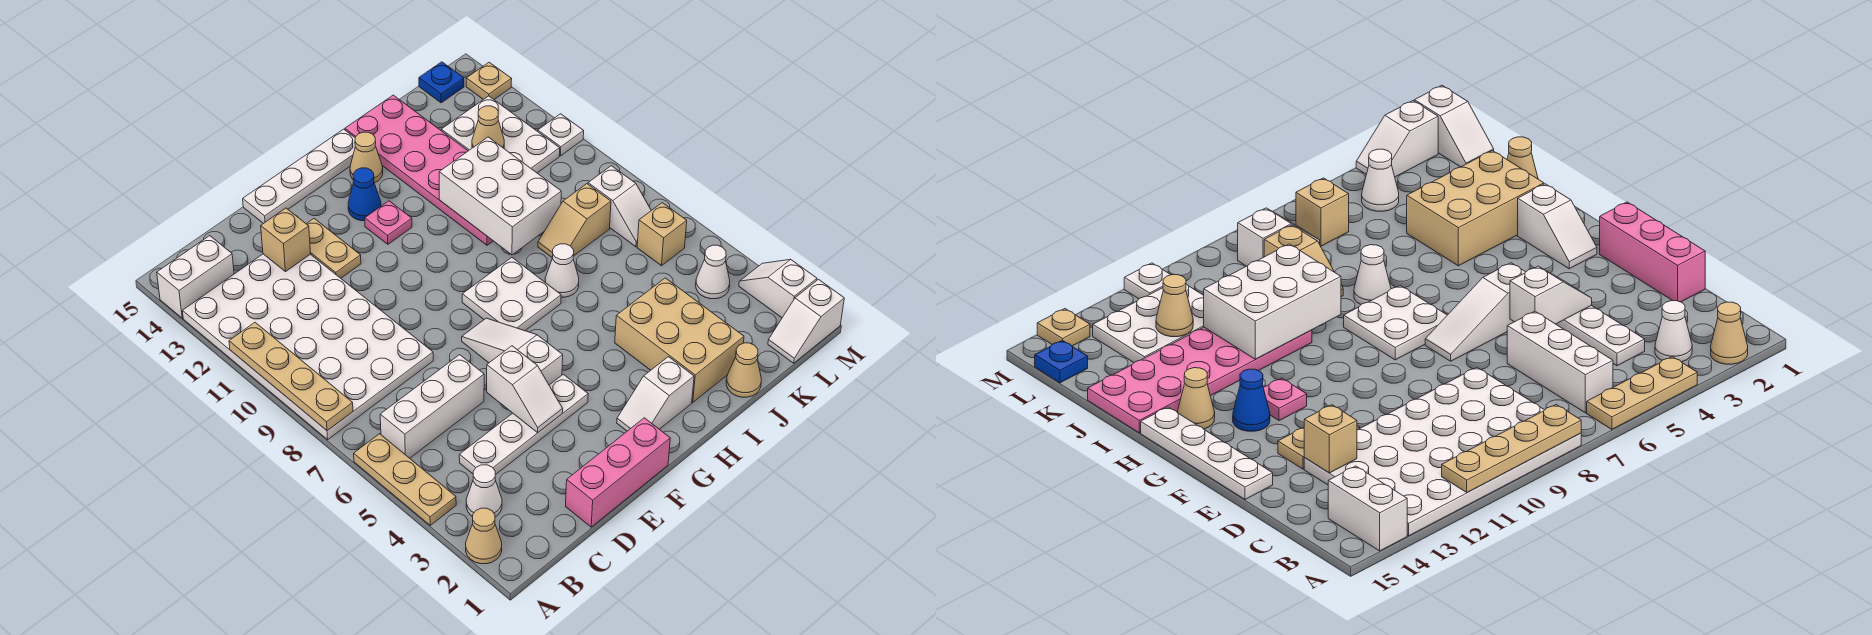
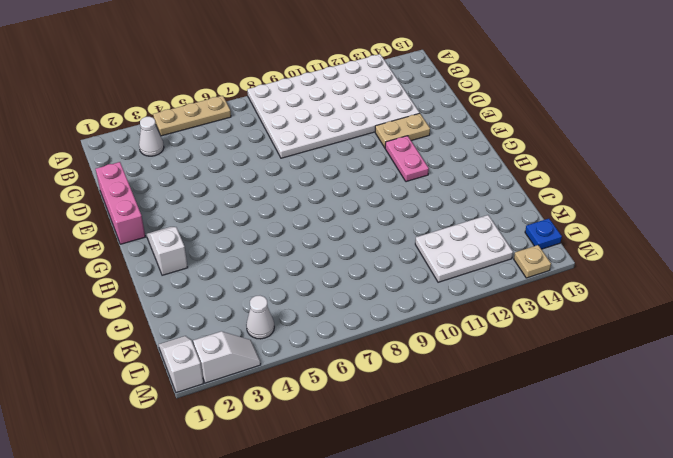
pink 1x2 plate [385,136,429,182] -> pink 1x1 plate [365,201,412,244]
none -> tan 1x1 cone [466,508,502,564]
none -> white 1x2 brick [157,236,234,318]
none -> white 1x3 brick [380,355,484,458]
none -> white 1x4 plate [459,374,588,475]

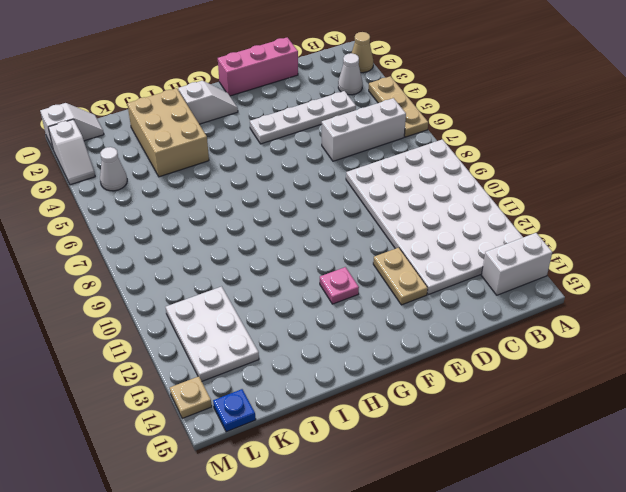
none -> white 1x4 plate [243,129,355,224]
none -> white 1x3 slope [462,318,563,385]
none -> white 2x2 plate [462,258,561,331]
none -> blue 1x1 cone [348,168,381,221]

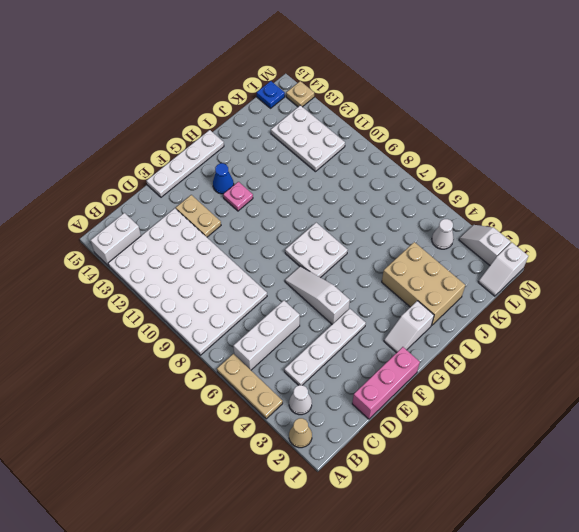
none -> tan 1x1 cone [350,132,383,183]
none -> white 1x1 cone [545,244,579,297]
none -> pink 2x6 plate [345,95,493,245]
none -> tan 1x1 cone [726,343,761,397]

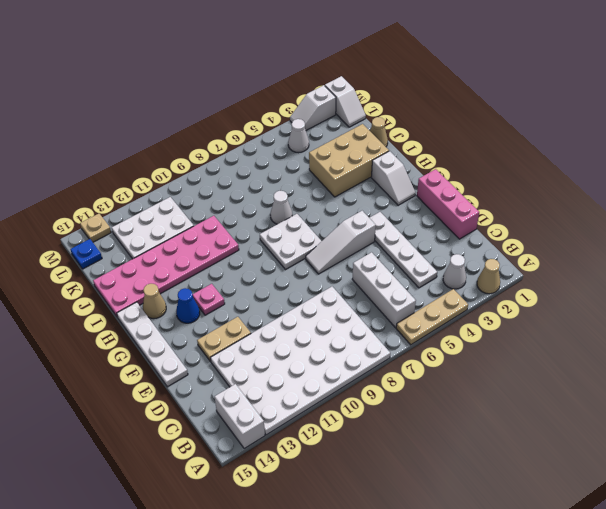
none -> tan 1x2 slope [538,184,611,258]
none -> tan 1x1 brick [637,203,687,266]
none -> white 1x2 slope [588,166,651,247]
none -> white 1x1 plate [538,114,584,156]

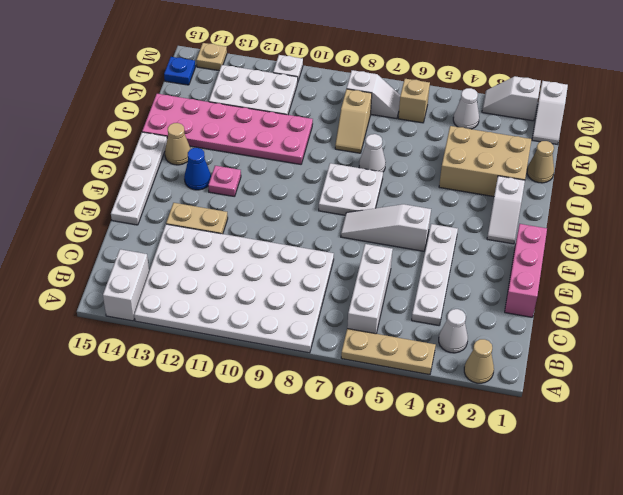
none -> tan 1x4 plate [229,323,353,431]
none -> tan 1x1 brick [261,208,311,272]
none -> white 1x2 slope [487,346,563,433]
none -> white 2x3 brick [439,137,561,255]

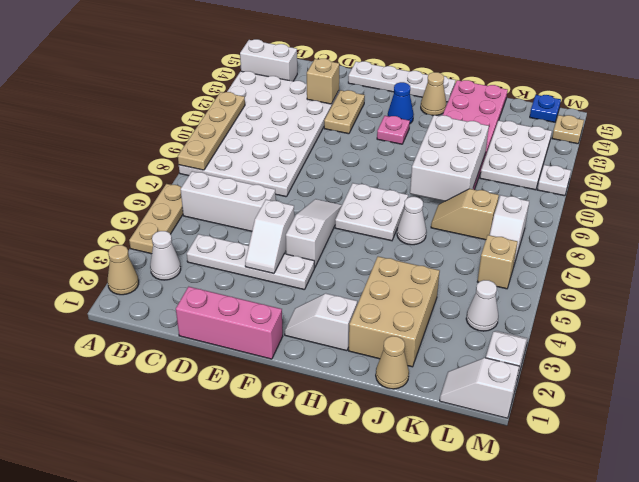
none -> tan 1x1 cone [472,106,504,148]

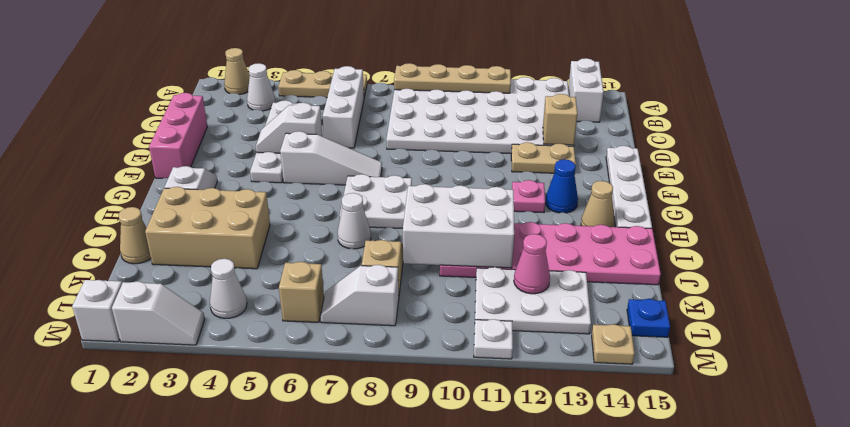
pink 1x1 cone [514,234,550,294] -> tan 1x1 cone [472,106,504,148]

